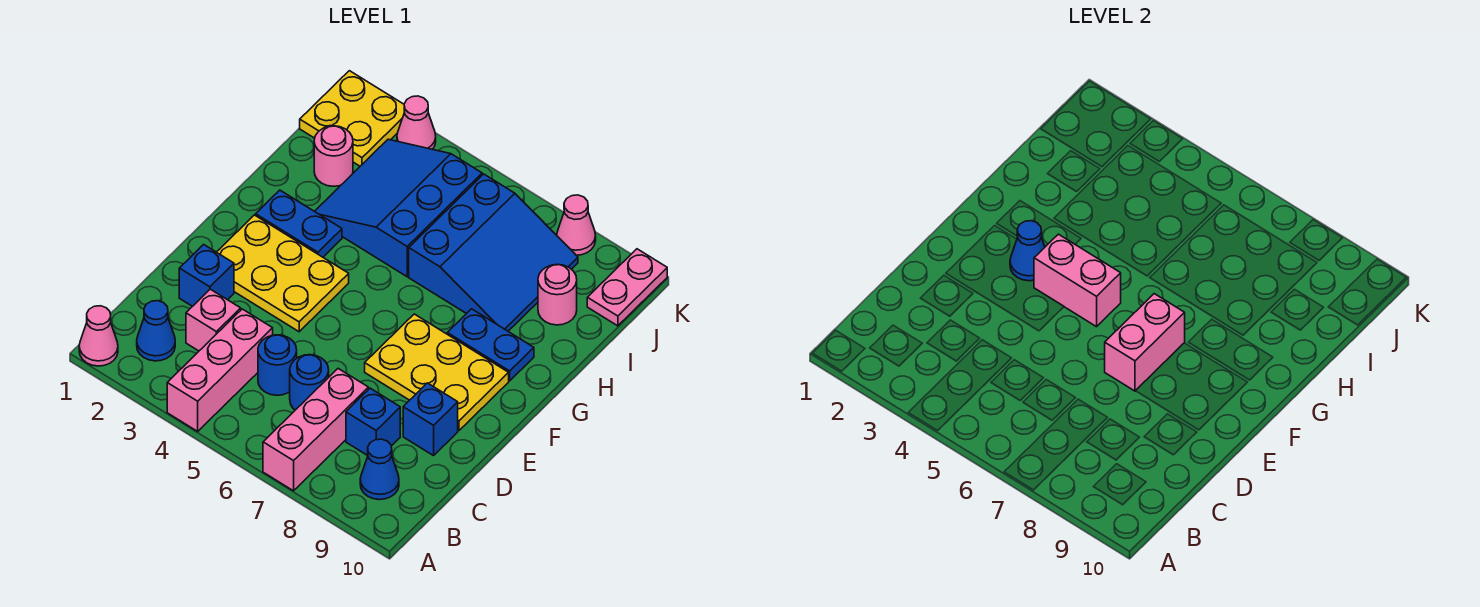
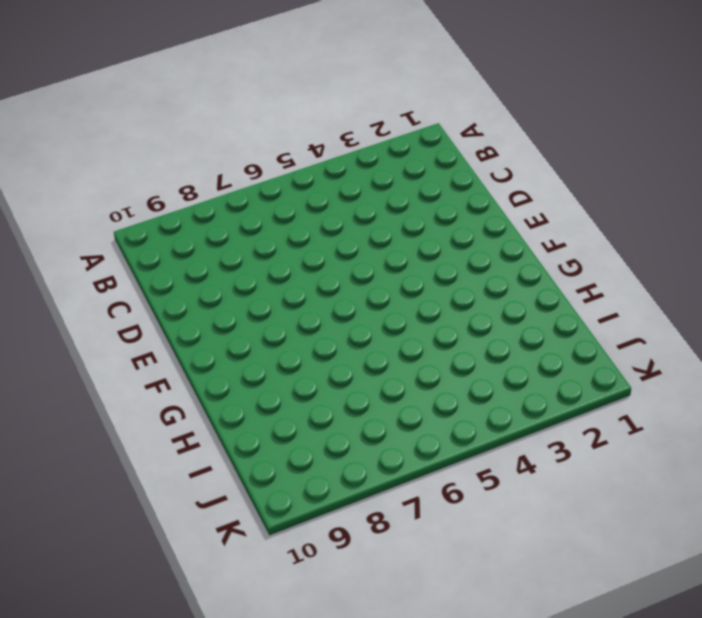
none -> pink 1x1 cone [79,306,118,366]
none -> pink 1x3 brick [167,309,273,431]
none -> pink 1x3 brick [263,369,368,491]

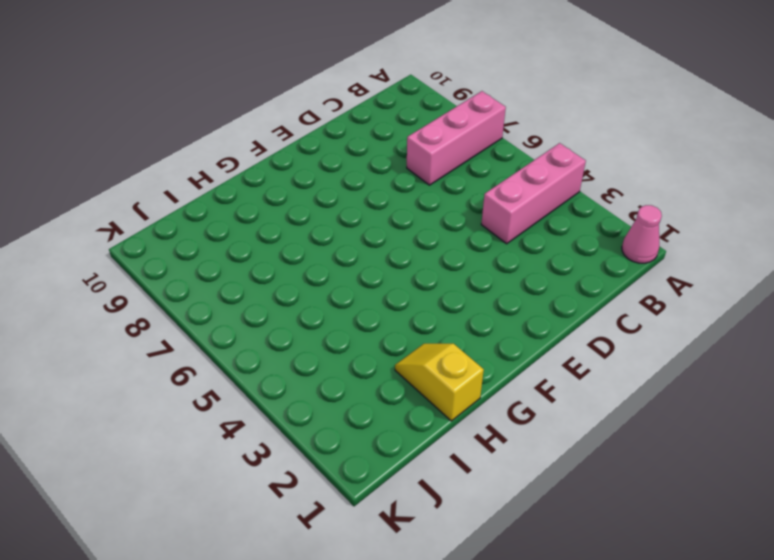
yellow 1x2 slope [395,344,484,421] -> none
none -> blue 1x1 cone [137,301,175,361]
none -> blue 1x1 cone [360,439,399,500]
none -> pink 1x1 brick [186,289,241,351]

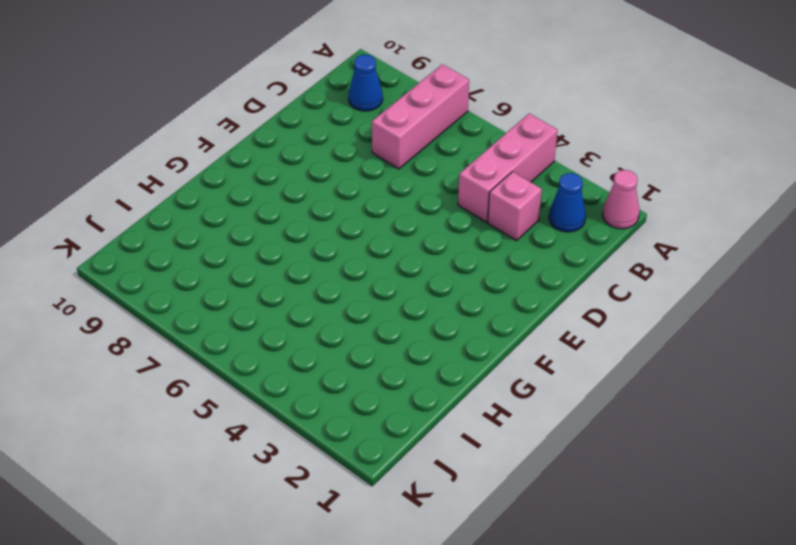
none -> blue 1x1 round brick [258,335,297,395]
none -> blue 1x1 round brick [290,355,329,410]
none -> blue 1x1 brick [346,388,400,456]

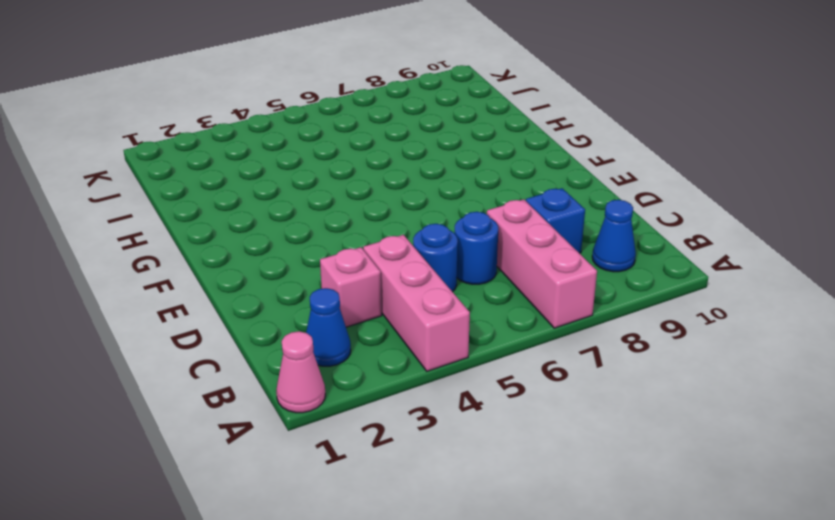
none -> blue 1x1 brick [179,245,234,306]
none -> blue 1x1 brick [403,383,458,456]
none -> yellow 2x3 plate [217,215,349,332]

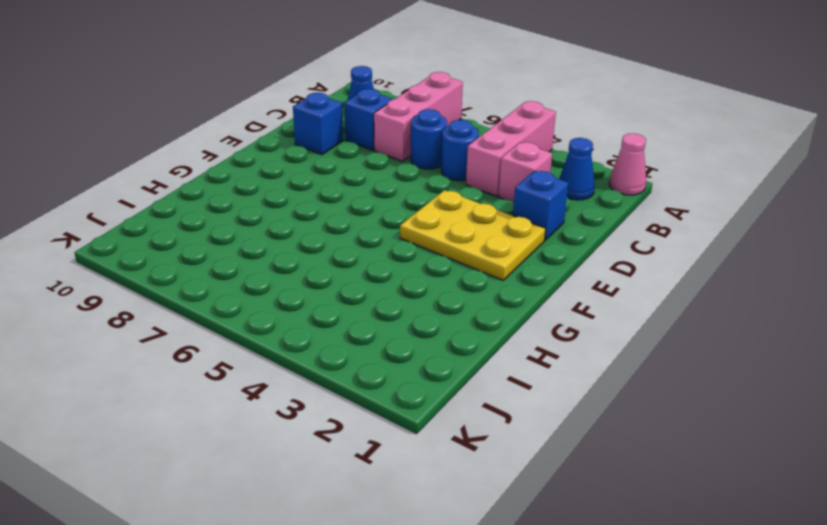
none -> yellow 2x3 plate [365,314,509,431]
none -> blue 1x2 plate [256,190,342,257]
none -> blue 1x2 plate [447,309,534,381]

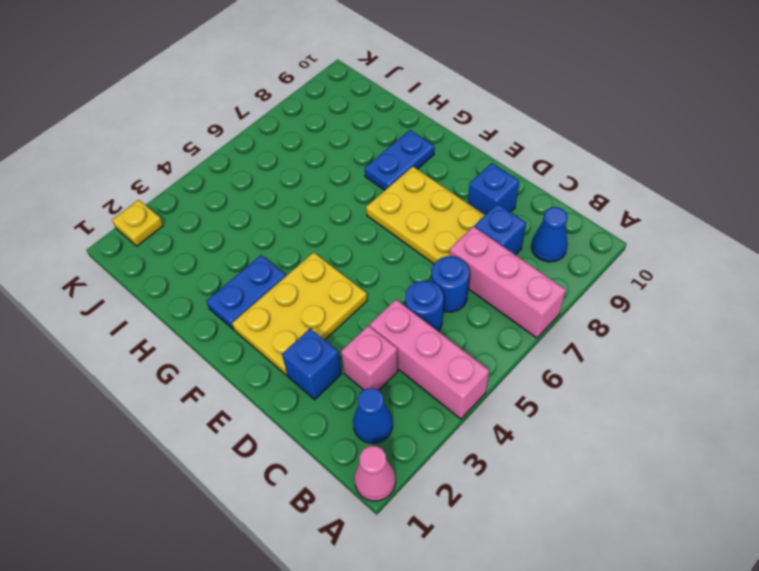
yellow 2x3 plate [366,167,485,264] -> yellow 2x3 plate turned to [365,314,509,431]
yellow 1x1 plate [112,200,163,246] -> yellow 2x2 plate [300,71,405,166]
none -> blue 3x3 slope [315,139,482,277]
none -> blue 3x3 slope [409,174,578,331]
none -> pink 1x1 round brick [314,126,353,186]

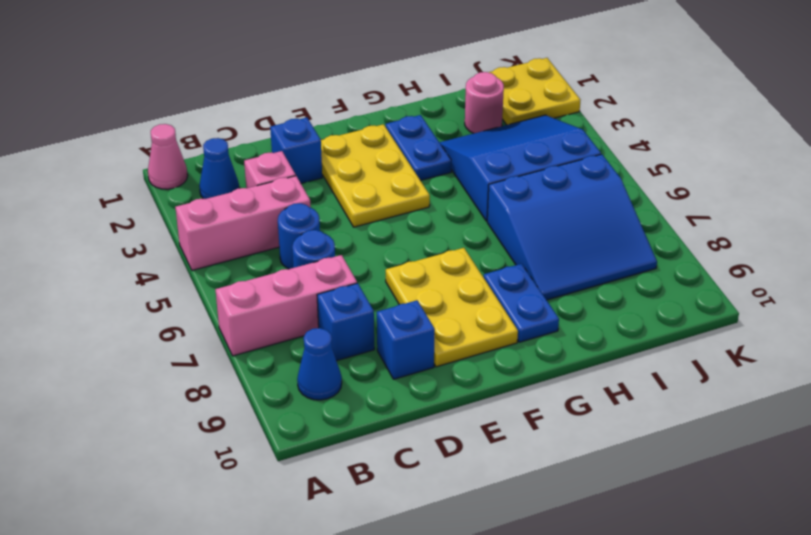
none -> pink 1x1 round brick [538,264,577,325]
none -> pink 1x2 plate [587,249,667,326]
none -> pink 1x1 cone [397,96,436,149]

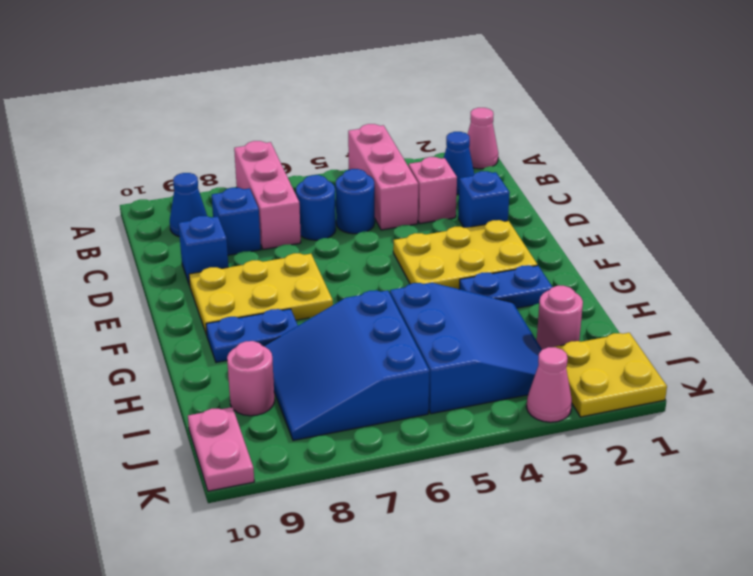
none -> pink 1x1 cone [557,195,596,255]
none -> pink 1x2 brick [1105,294,1185,391]
none -> blue 1x1 cone [1010,221,1045,281]

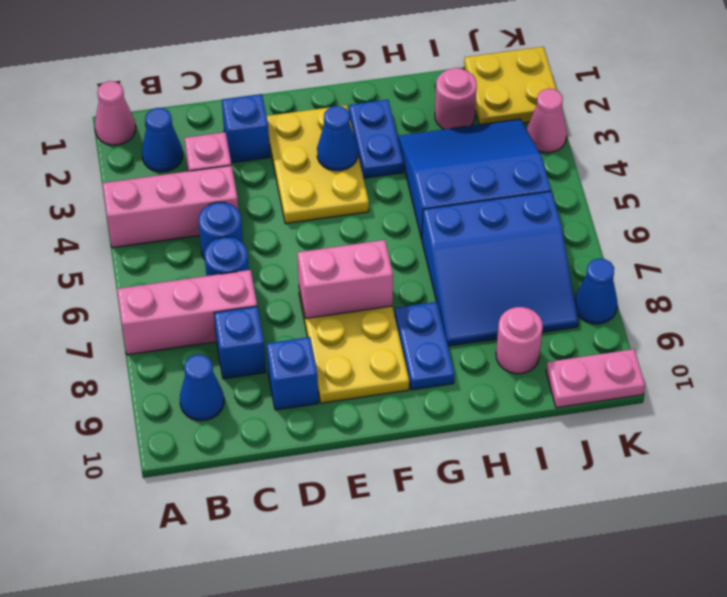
blue 1x1 cone [575,259,618,324] -> pink 1x1 cone [557,195,596,255]
none -> pink 1x2 brick [1034,234,1121,327]

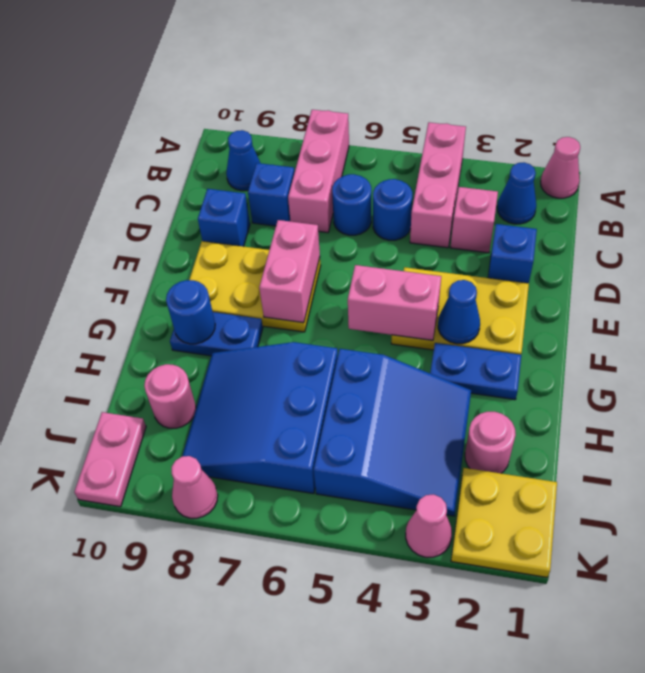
blue 1x1 round brick [166,280,215,344] -> none

